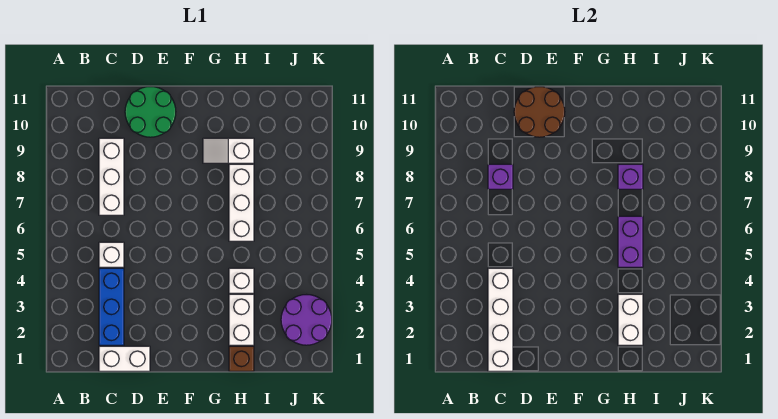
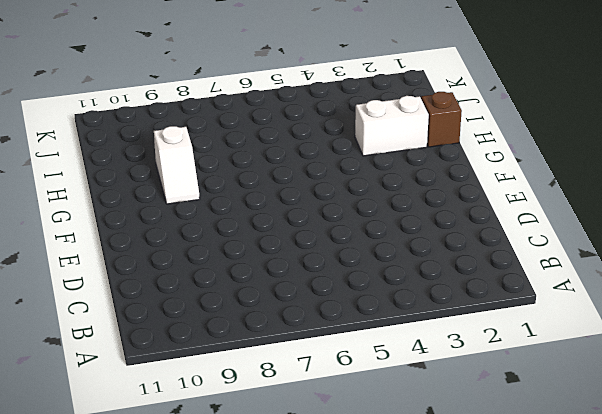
none -> white 1x2 brick [99,346,150,371]
none -> blue 1x3 brick [99,268,124,345]
none -> white 1x1 brick [99,242,124,267]

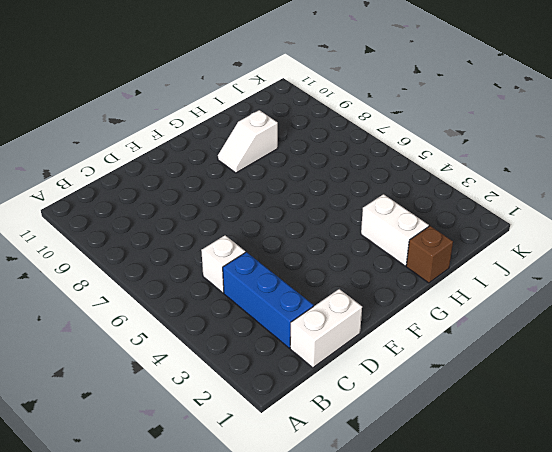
none -> white 1x3 brick [99,138,124,215]
none -> green 2x2 round brick [125,87,176,137]
none -> white 1x1 brick [229,268,254,293]

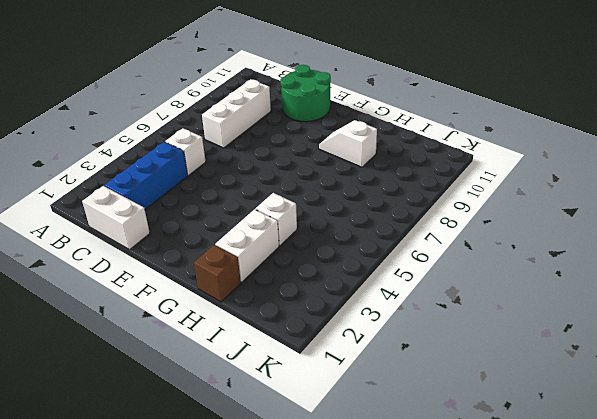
none -> white 1x3 brick [229,164,254,241]
none -> purple 2x2 round brick [281,295,332,345]
none -> white 1x4 brick [488,268,513,371]

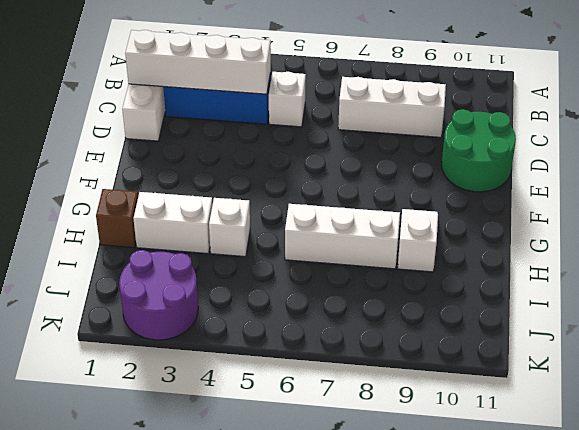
none -> purple 1x1 brick [488,164,513,189]
none -> brown 2x2 round brick [514,87,565,137]
none -> white 1x2 brick [618,294,643,345]

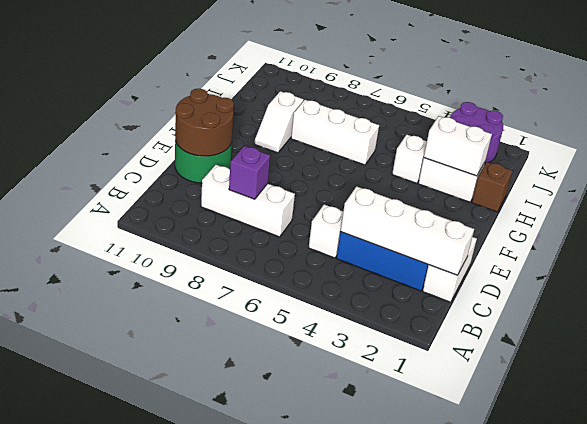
none -> purple 1x2 brick [618,216,643,267]
none -> purple 1x1 brick [618,164,643,189]

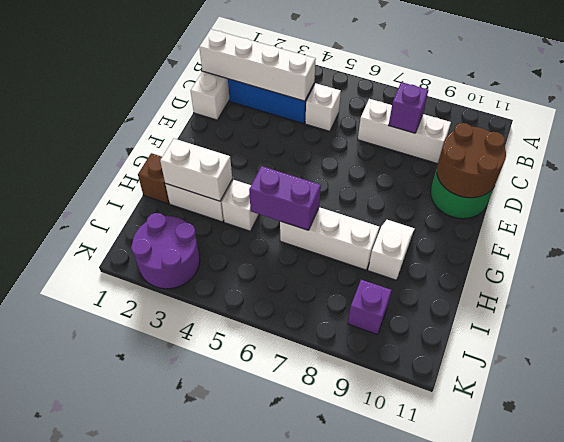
purple 1x1 brick [348,280,391,334] -> purple 1x1 brick moved to [618,164,643,189]

